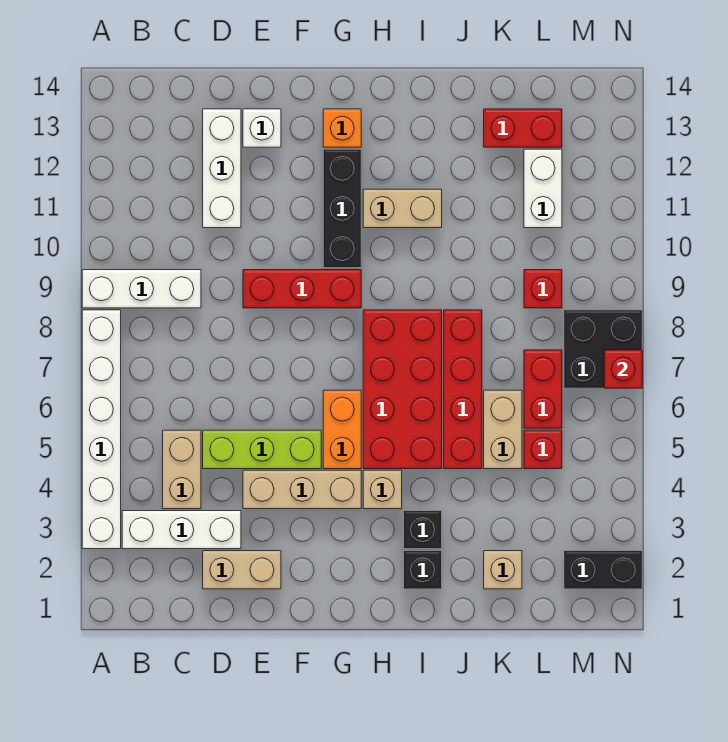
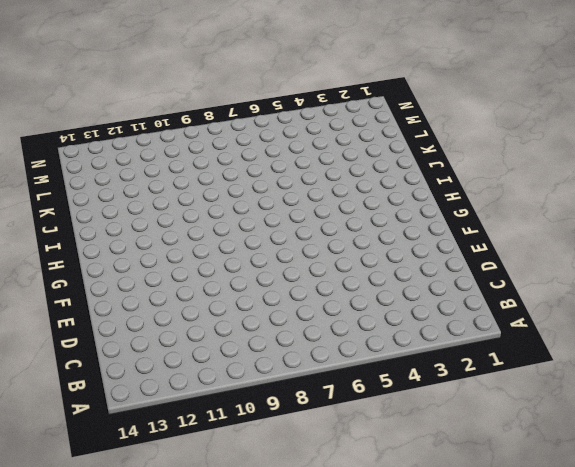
none -> white 1x6 brick [82,310,121,549]
none -> white 1x3 brick [82,270,201,308]
none -> white 1x3 brick [122,511,241,549]

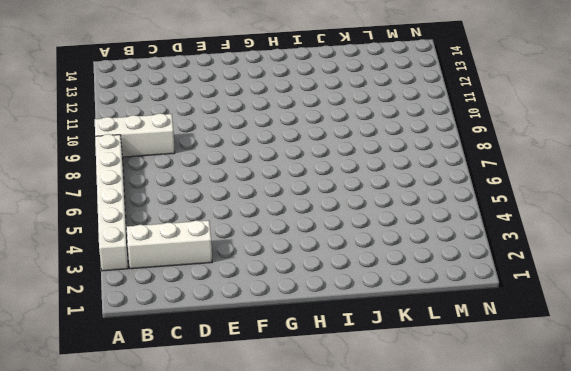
none -> tan 1x2 brick [163,430,201,509]
none -> tan 1x2 brick [203,551,281,589]
none -> lime 1x3 brick [203,430,321,469]

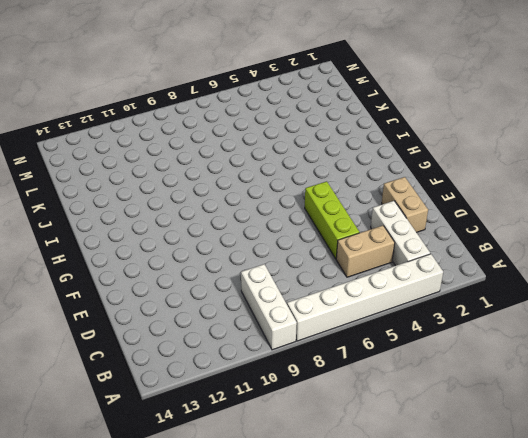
none -> white 1x3 brick [203,109,241,228]
none -> tan 1x3 brick [243,470,361,509]
none -> red 1x3 brick [243,270,361,308]

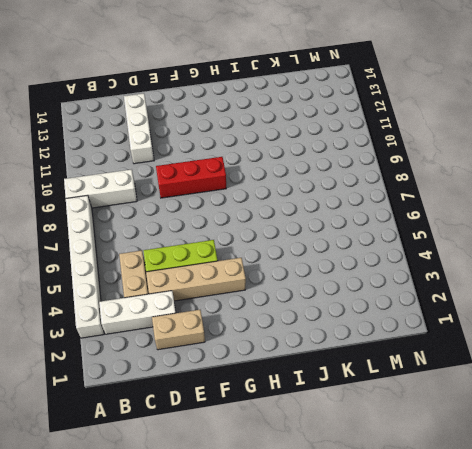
tan 1x4 brick [146,258,246,301] -> tan 1x3 brick [243,470,361,509]
none -> white 1x1 brick [243,109,281,147]
none -> orange 1x2 brick [323,390,361,469]
none -> black 1x3 brick [323,149,361,268]

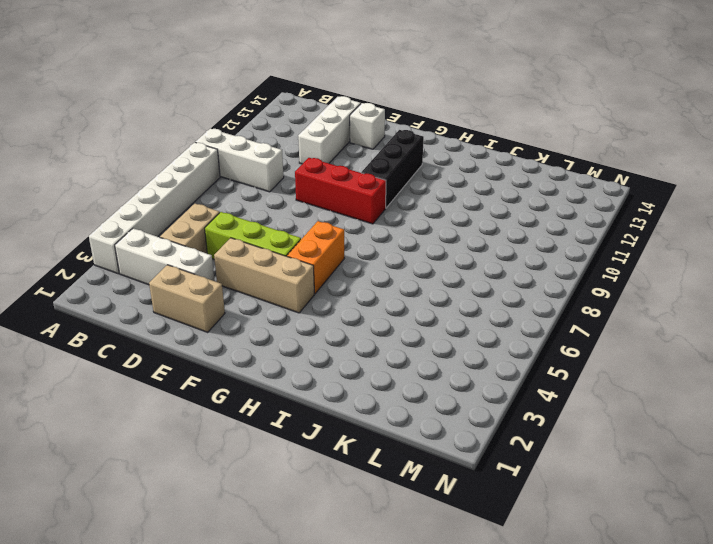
none -> orange 1x1 brick [323,109,361,147]
none -> tan 1x1 brick [363,470,402,509]
none -> red 2x4 brick [363,310,442,469]

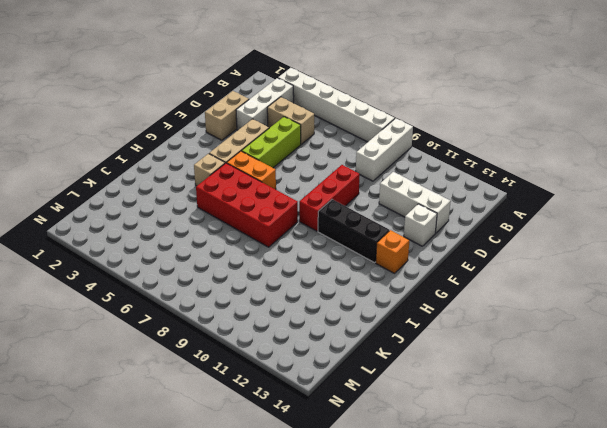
none -> tan 1x2 brick [363,189,442,228]
none -> black 1x1 brick [404,551,442,589]
none -> black 1x1 brick [404,511,442,549]

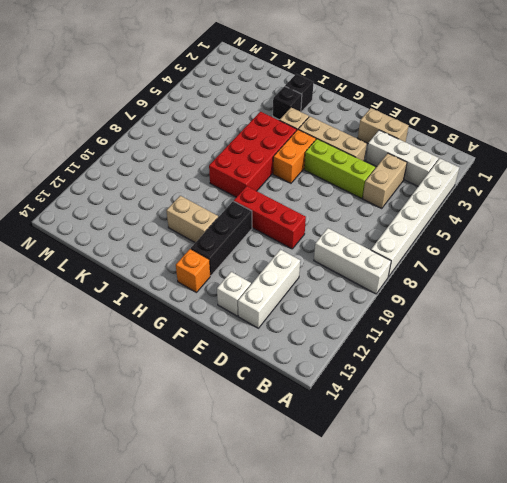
none -> red 1x4 brick [444,310,482,469]
none -> tan 1x1 brick [484,551,522,589]
none -> tan 1x2 brick [484,390,522,469]

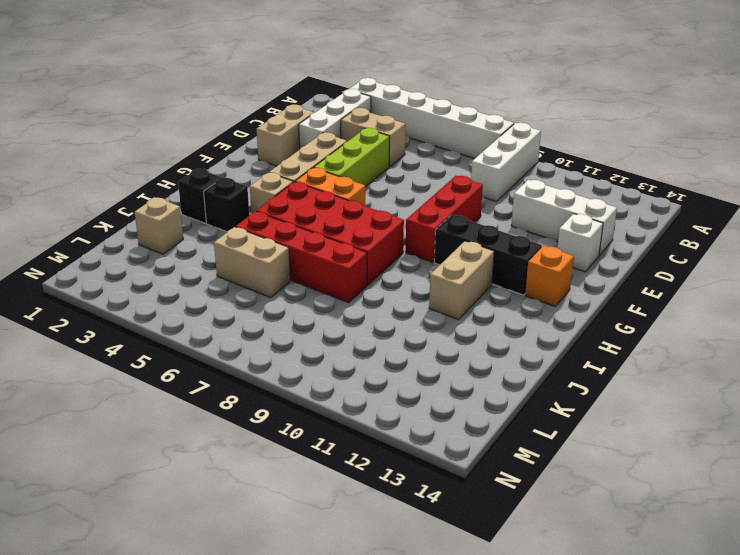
none -> red 1x2 brick [484,109,562,147]
none -> red 1x1 brick [524,430,562,469]
none -> red 1x2 brick [524,350,562,428]

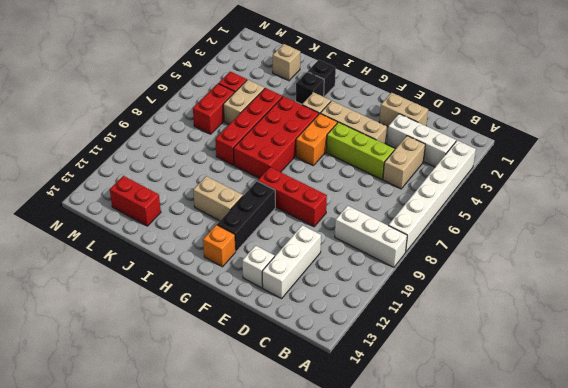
none -> red 1x1 brick [524,270,562,308]
none -> white 1x2 brick [524,149,562,228]
none -> black 1x2 brick [564,551,642,589]

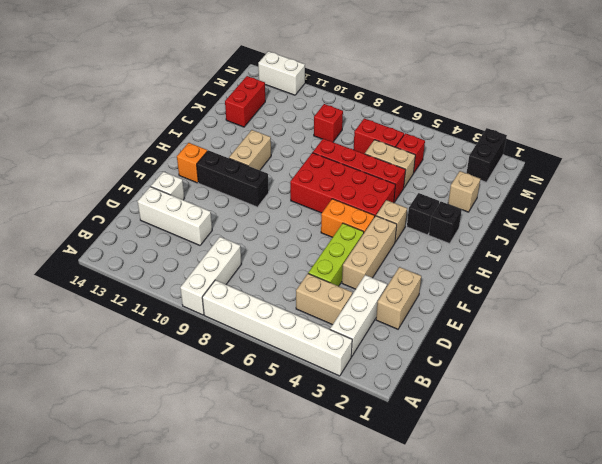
white 1x2 brick [258,51,305,95] -> white 1x2 brick moved to [524,149,562,228]
none -> red 1x3 brick [243,270,361,308]
none -> black 2x2 brick [564,310,642,388]
none -> red 1x1 brick [604,350,642,388]

